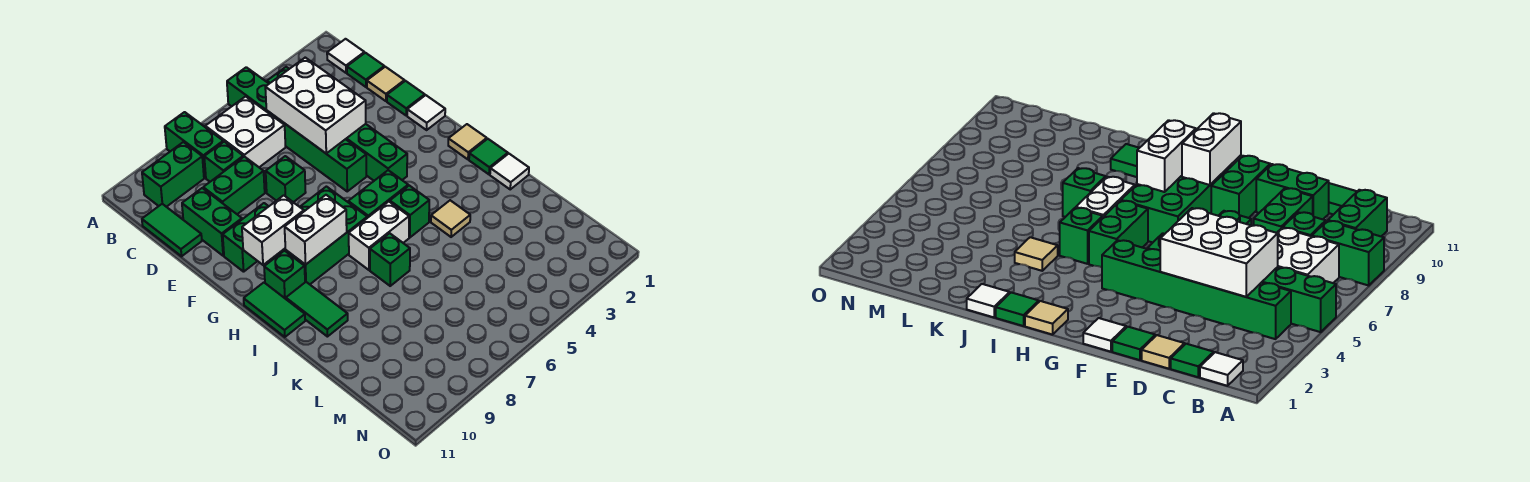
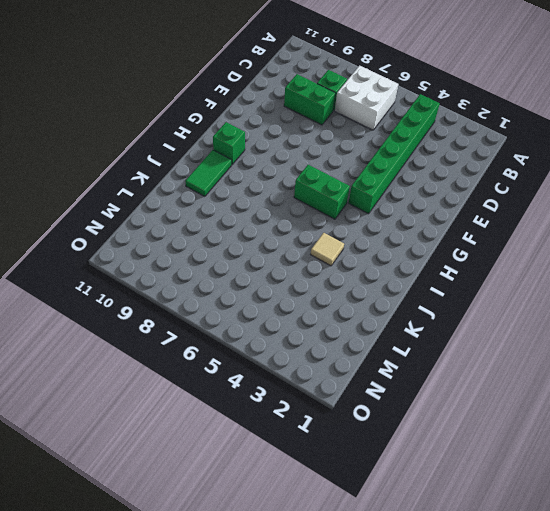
none -> green 1x6 brick [227,67,366,191]
none -> green 1x2 brick [165,112,223,178]
none -> white 1x1 tile [327,39,364,73]
none -> green 1x2 brick [142,142,204,207]

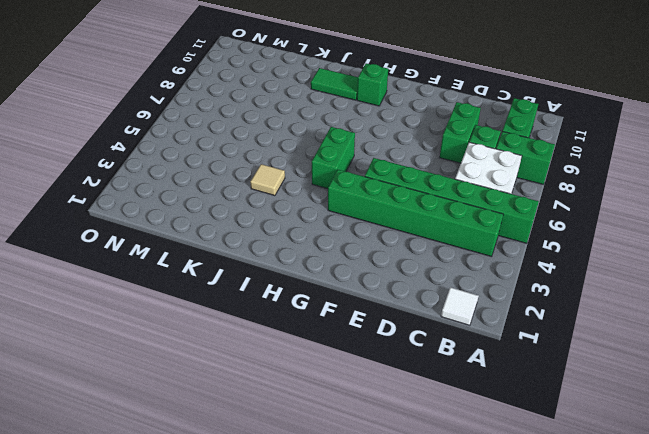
none -> green 1x1 tile [347,53,384,87]
none -> green 1x2 tile [142,204,202,256]
none -> tan 1x1 tile [367,67,404,101]
none -> green 1x2 brick [182,188,242,256]

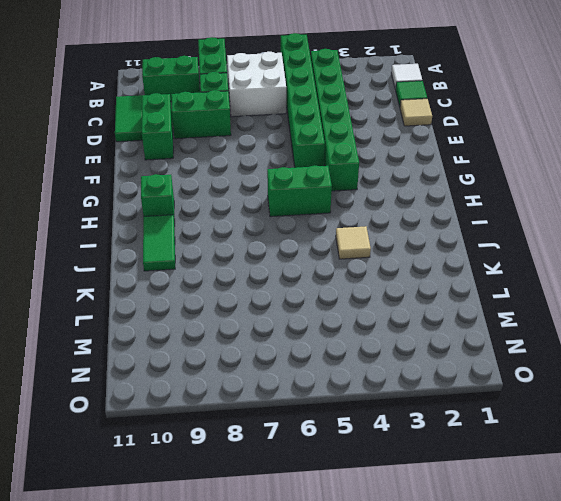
none -> green 1x1 tile [387,81,425,115]
none -> green 1x1 brick [266,156,306,202]
none -> white 1x1 tile [407,95,445,130]
none -> green 1x2 brick [223,203,269,272]

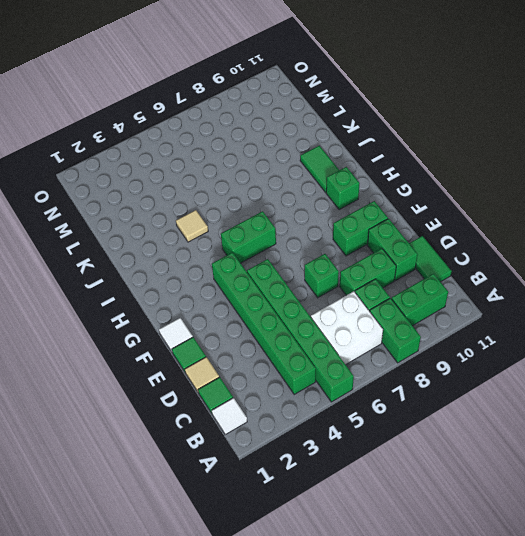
none -> green 2x3 brick [271,187,367,284]
none -> tan 1x1 tile [448,124,487,159]
none -> green 1x2 tile [244,283,305,337]
none -> green 1x1 tile [469,139,508,174]

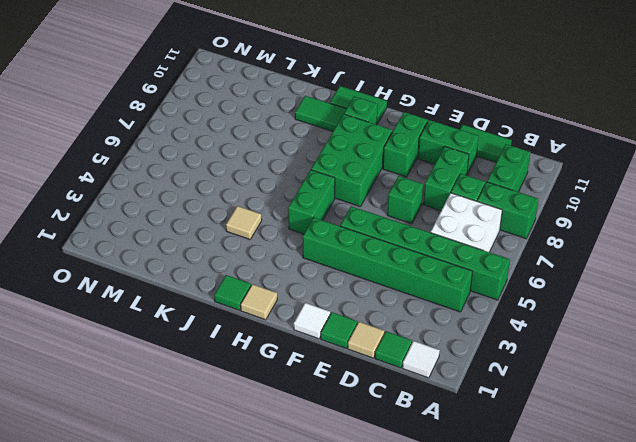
none -> green 1x1 brick [390,186,429,237]
none -> white 1x2 brick [349,202,409,270]
none -> white 1x1 tile [490,154,529,189]
none -> green 1x1 brick [370,233,410,286]

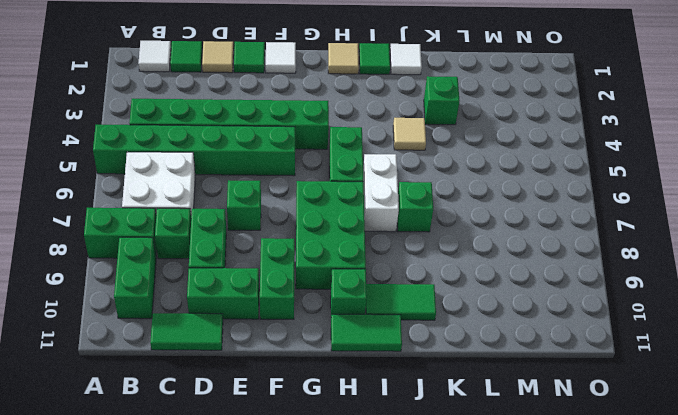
green 1x1 brick [424,76,460,125] -> green 1x1 brick moved to [390,186,429,237]
none -> white 2x3 brick [265,58,366,153]
none -> white 1x2 brick [242,195,304,265]
none -> white 1x2 brick [285,195,347,265]

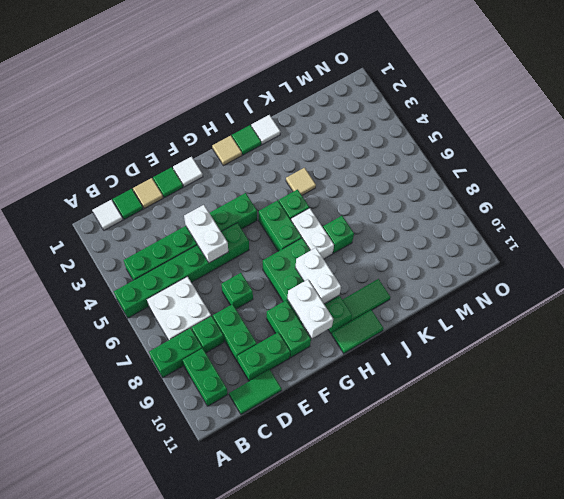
white 1x2 brick [184,205,228,263] -> white 2x3 brick [265,58,366,153]

